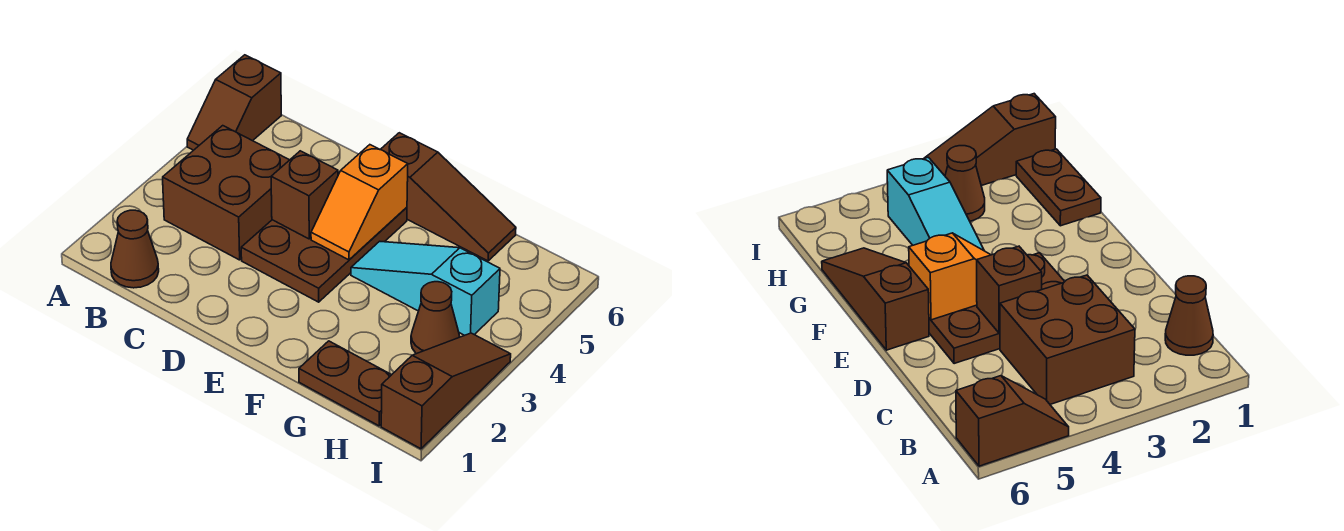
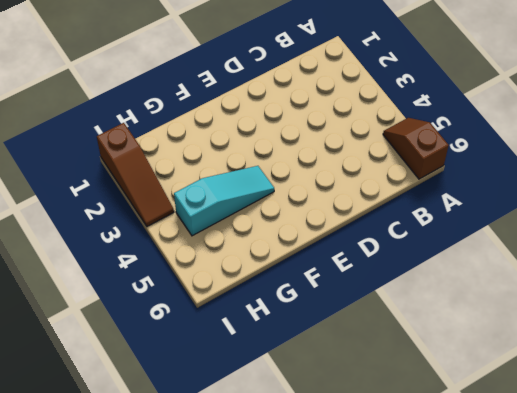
none -> brown 1x1 cone [111,210,159,288]
none -> brown 2x2 brick [163,126,289,260]

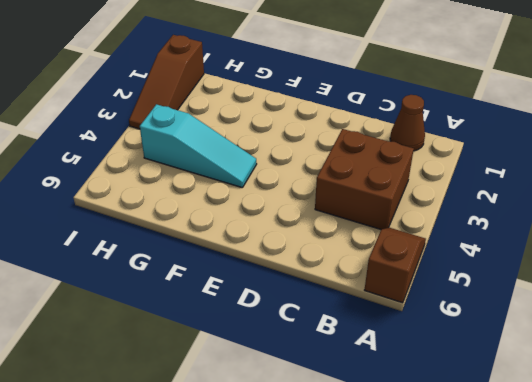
none -> brown 2x3 plate [241,172,407,302]
none -> brown 1x3 slope [380,133,516,261]

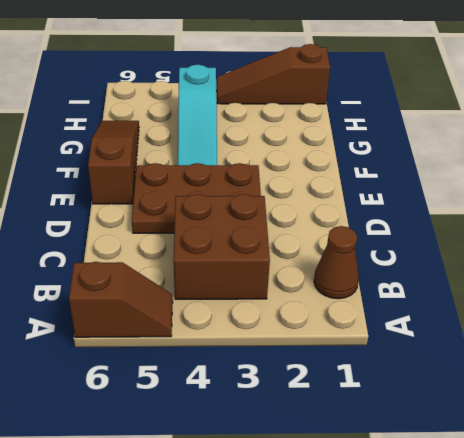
none -> brown 1x2 plate [299,341,391,426]
none -> brown 1x1 cone [411,282,460,354]

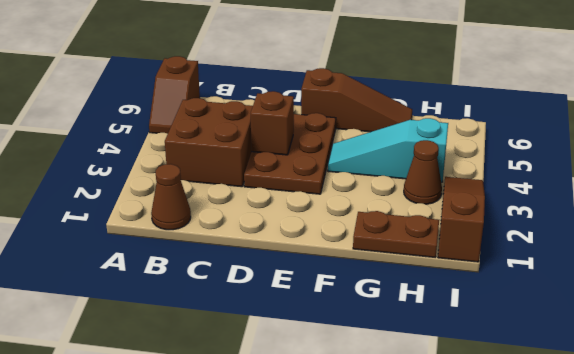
none -> orange 1x2 slope [311,145,408,260]

